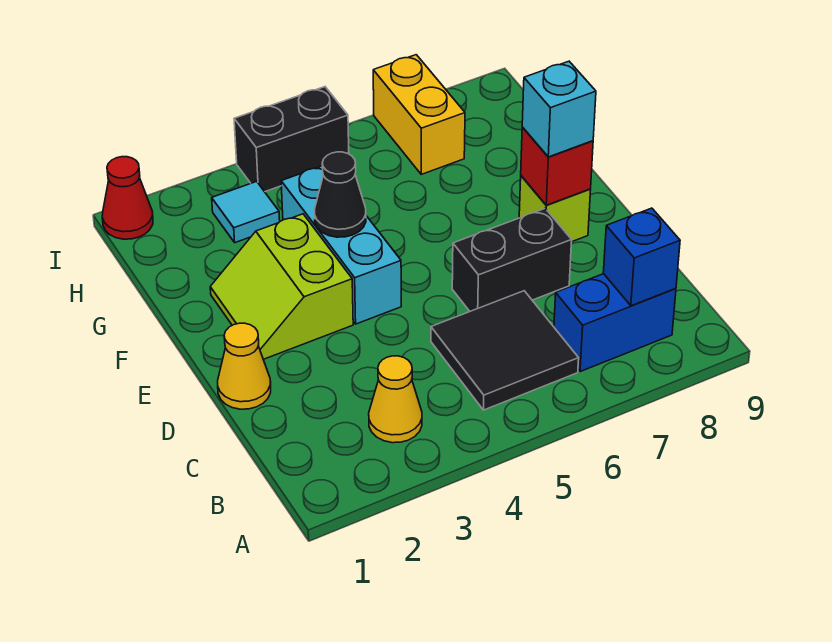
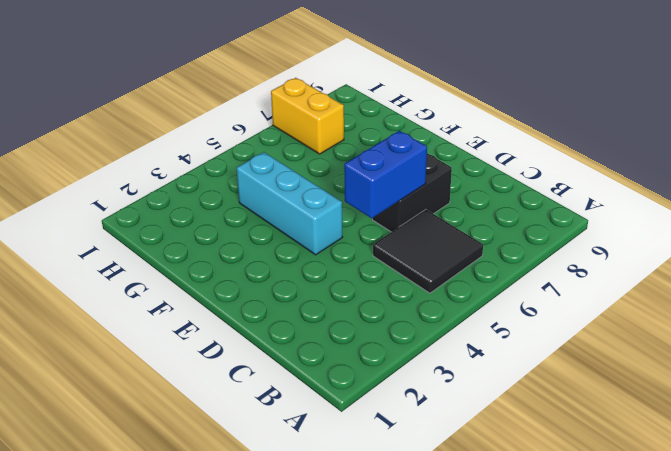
blue 1x2 brick [344,131,427,218] -> blue 1x2 brick moved to [554,274,676,372]
none -> yellow 1x1 cone [369,356,422,443]
none -> yellow 1x1 cone [218,323,271,409]
none -> lime 2x2 slope [210,214,353,359]

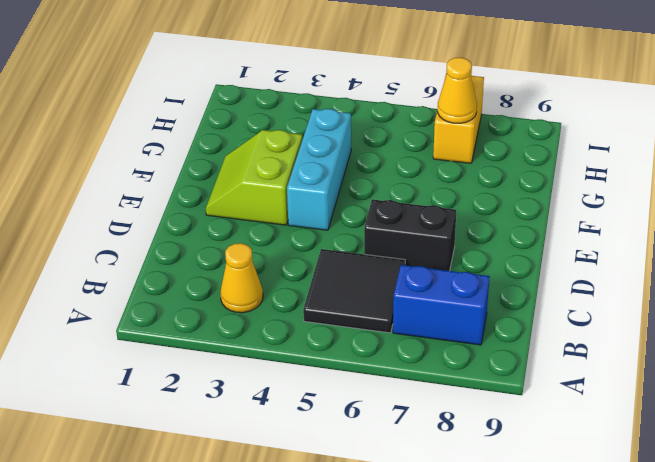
yellow 1x1 cone [438,57,477,123] -> yellow 1x1 cone moved to [218,323,271,409]
none -> lime 1x1 brick [519,176,591,242]
none -> cyan 1x1 tile [212,181,280,243]
none -> red 1x1 cone [102,157,153,239]

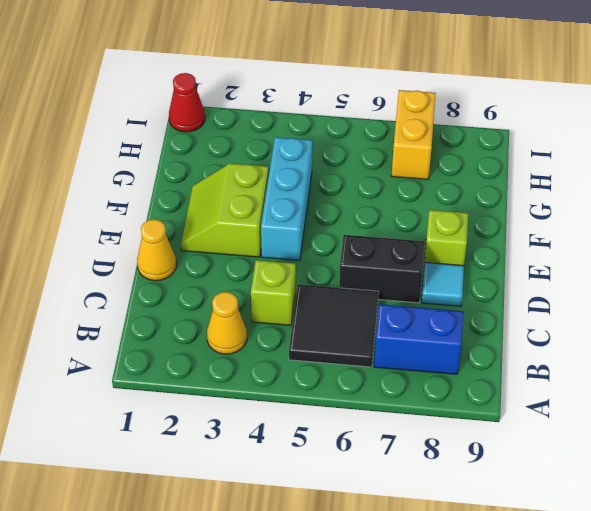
lime 1x1 brick [251,260,296,325] -> none
cyan 1x1 tile [422,262,464,306] -> cyan 1x1 tile moved to [212,181,280,243]
none -> black 1x2 brick [234,87,349,192]
none -> blue 1x1 brick [603,208,680,306]
none -> red 1x1 brick [521,127,593,205]

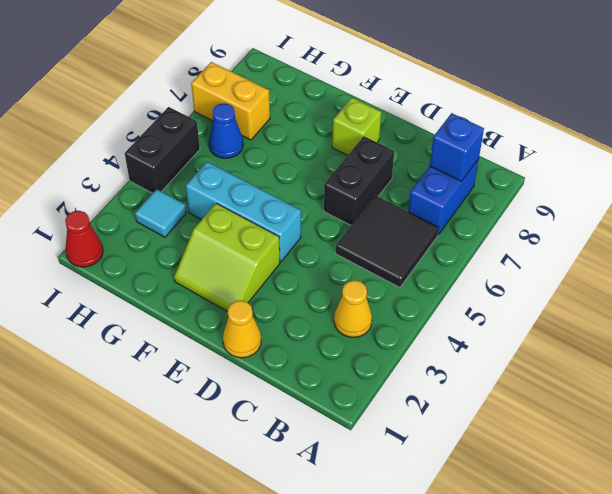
blue 1x1 cone [209,103,243,158] -> none
none -> red 1x1 brick [521,127,593,205]
none -> black 1x1 cone [315,152,366,237]
none -> cyan 1x1 brick [522,61,596,157]

